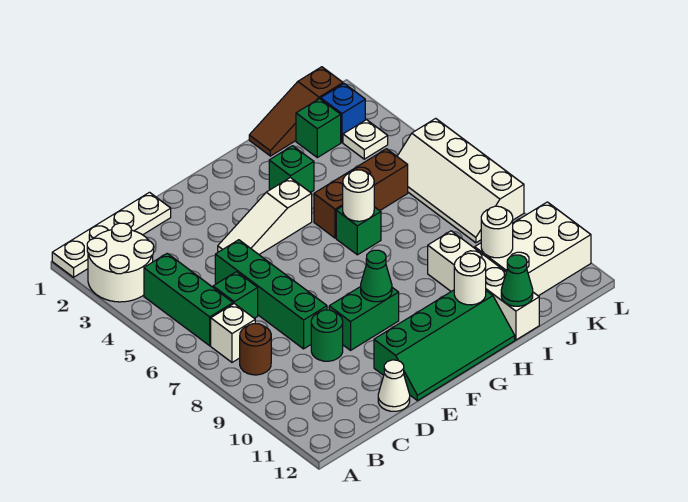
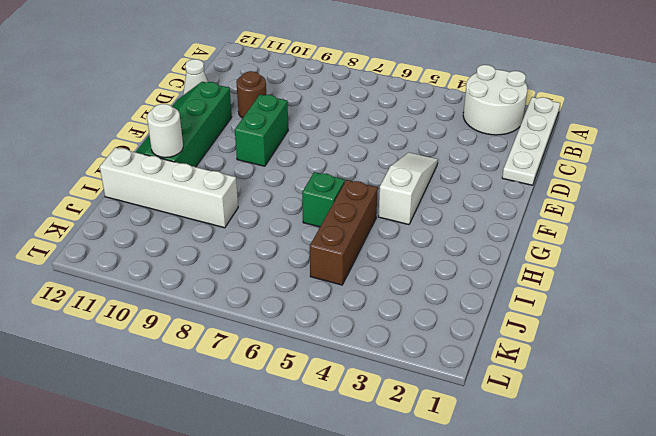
brown 1x1 round brick [236,71,266,118] -> brown 1x1 round brick moved to [240,324,271,375]
none -> green 1x3 brick [144,253,233,346]
none -> white 1x1 brick [211,304,255,362]
none -> green 1x1 brick [213,272,258,318]

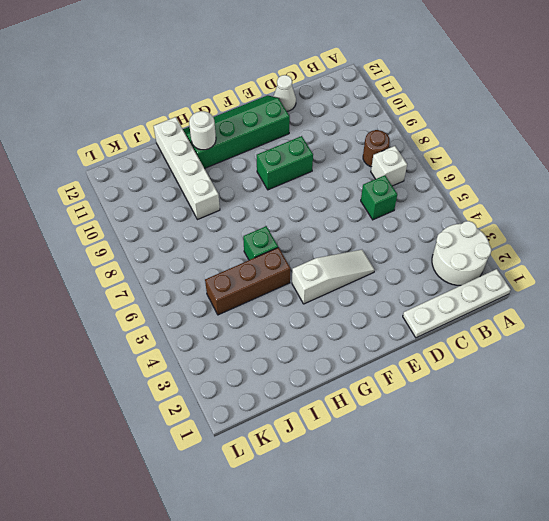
none -> green 1x3 brick [144,253,233,346]
none -> green 1x4 brick [215,240,327,349]
none -> green 1x1 round brick [311,310,343,361]

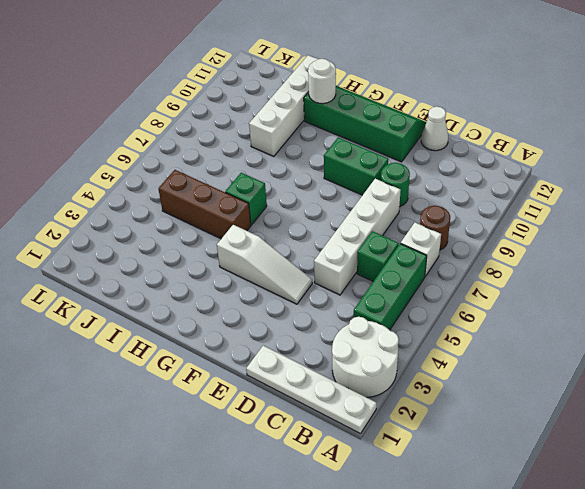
white 1x4 brick [314,179,401,295] -> green 1x4 brick [215,240,327,349]
none -> green 1x1 brick [269,146,314,193]
none -> brown 1x3 slope [249,67,343,156]
none -> green 1x1 brick [296,99,341,158]

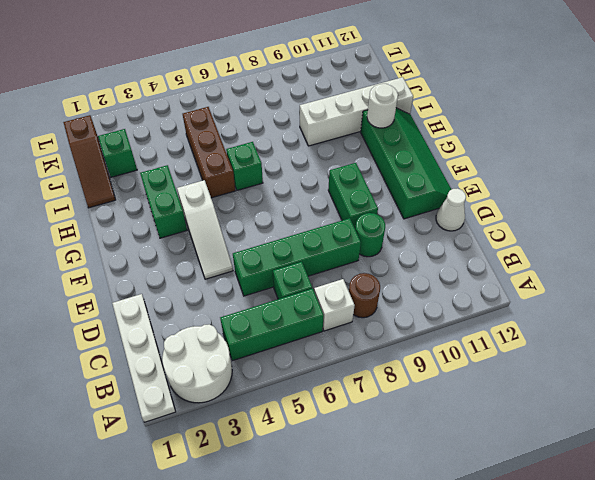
green 1x2 brick [140,165,187,238] -> green 1x1 brick [269,146,314,193]
none -> white 2x3 brick [475,202,591,296]
none -> blue 1x1 brick [321,84,365,142]
none -> white 1x1 plate [343,120,388,159]

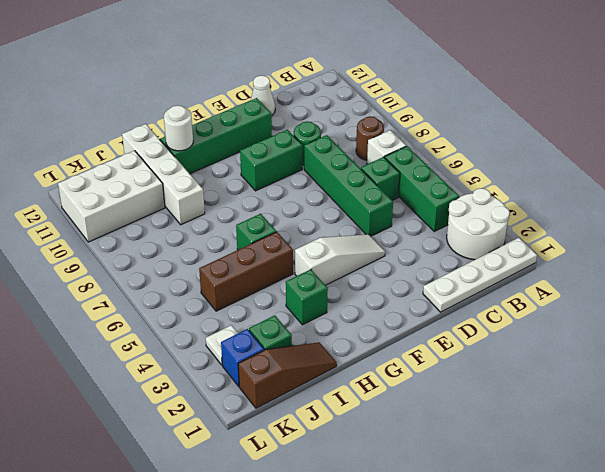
none -> white 2x4 slope [397,118,524,243]
none -> green 1x1 cone [361,250,392,302]
none -> white 1x1 round brick [343,170,374,221]

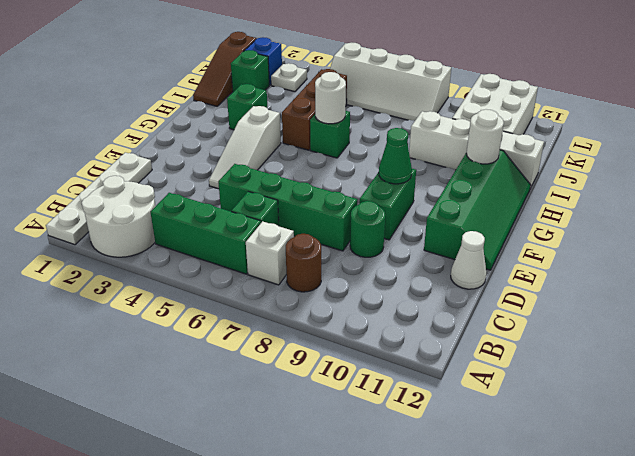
none -> green 1x1 cone [501,255,533,306]
none -> white 1x1 round brick [481,206,513,258]

